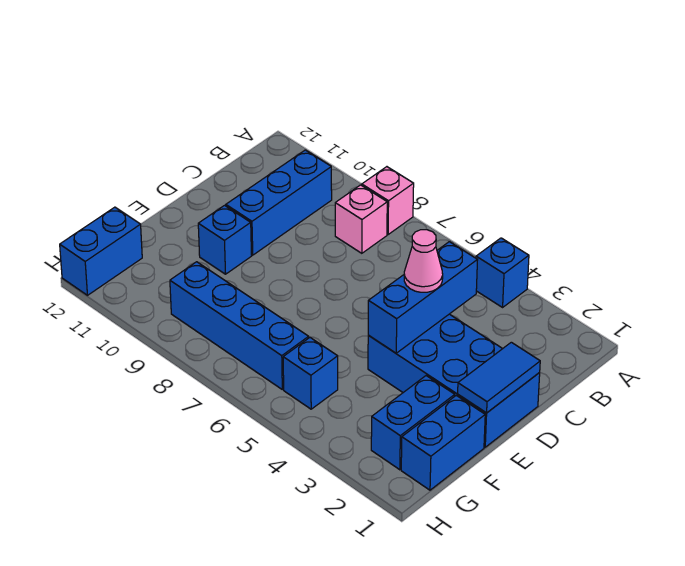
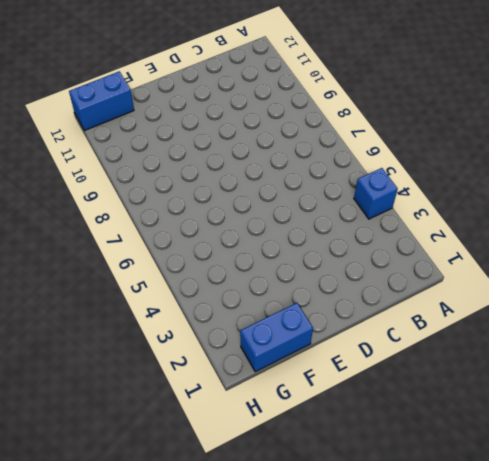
none -> pink 1x1 brick [362,167,414,234]
none -> pink 1x1 brick [335,185,387,253]
none -> blue 1x3 brick [226,150,332,255]

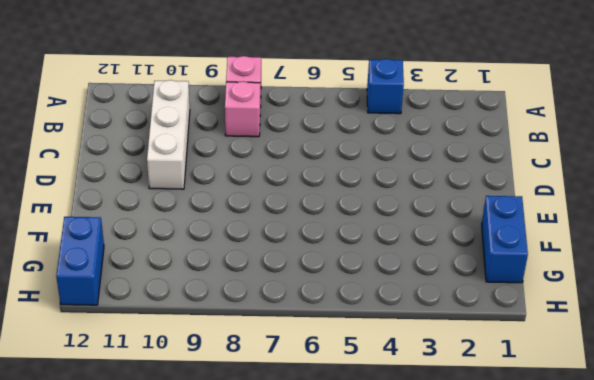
white 1x3 brick [147,80,190,189] -> blue 1x3 brick [226,150,332,255]
none -> blue 2x4 brick [368,314,540,447]
none -> blue 1x1 brick [198,205,252,274]
none -> blue 1x2 brick [371,376,455,470]

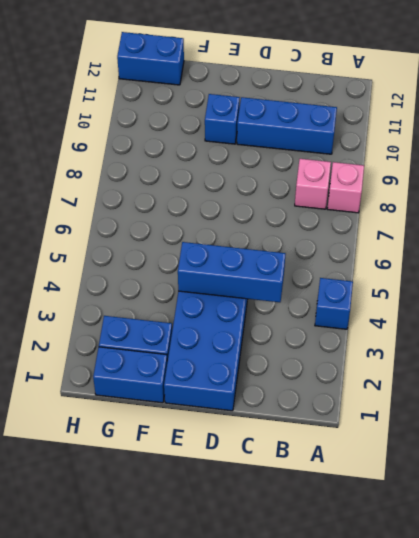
none -> blue 1x1 brick [283,338,338,409]
none -> blue 1x4 brick [170,262,309,389]
none -> blue 1x2 tile [458,342,540,413]

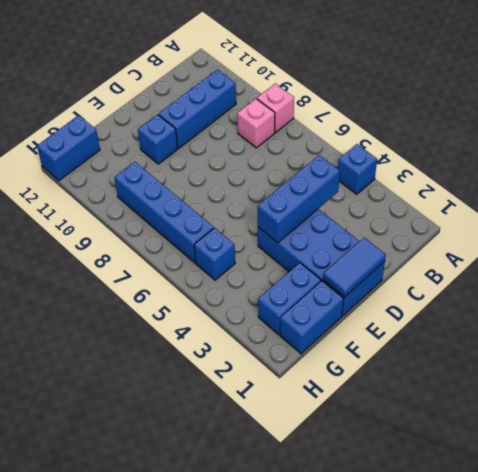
none -> pink 1x1 cone [404,230,443,292]

